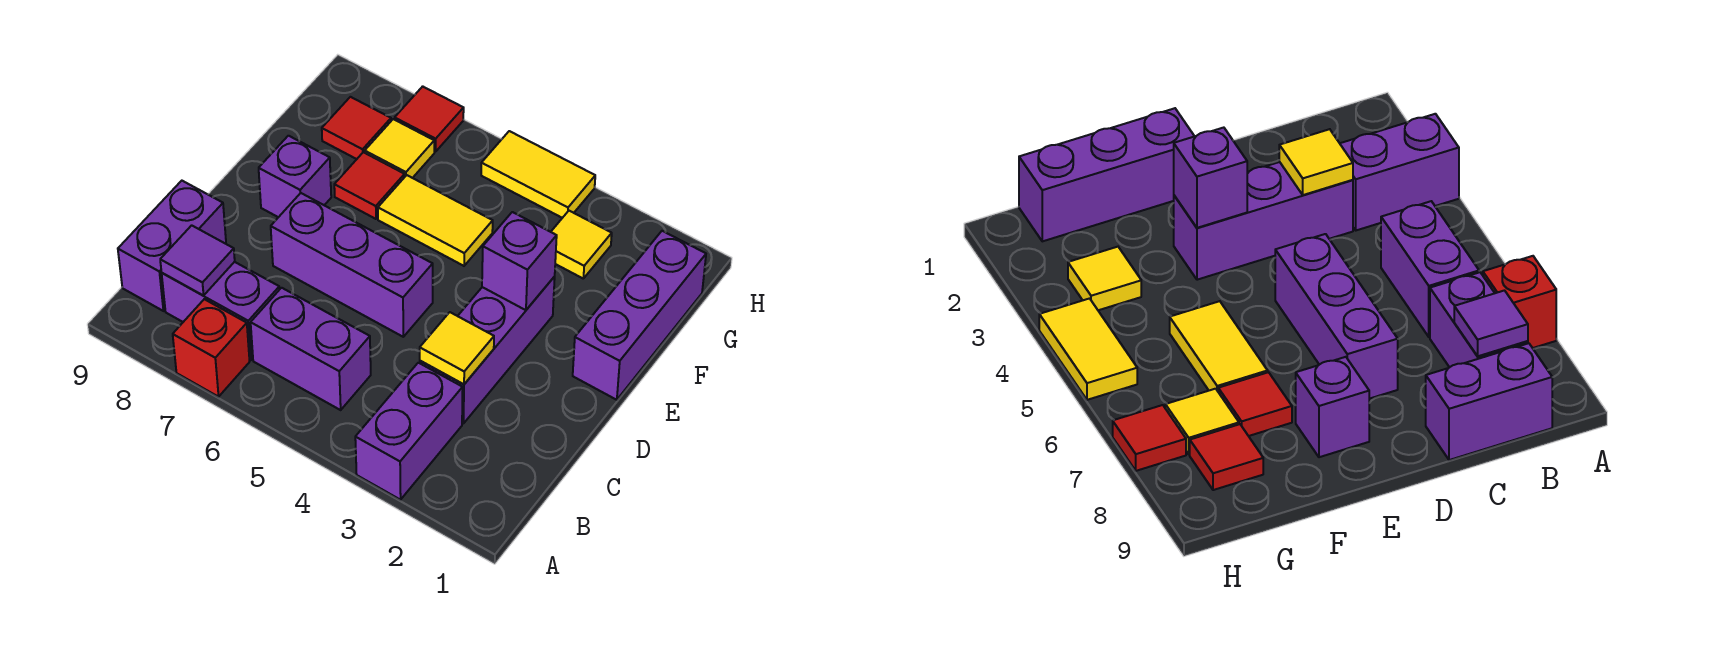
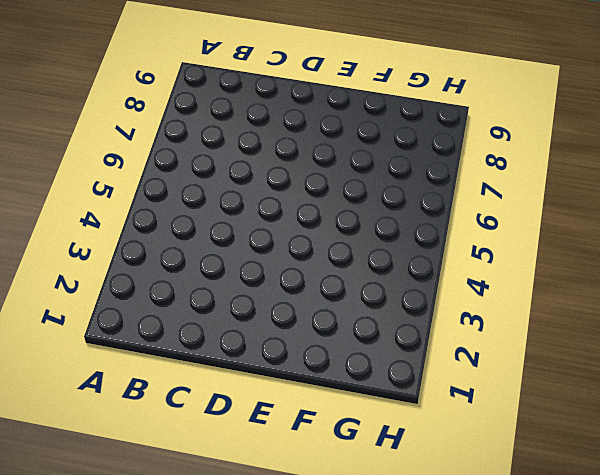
none -> purple 1x2 brick [355,363,463,500]
none -> red 1x1 brick [173,299,250,397]
none -> purple 1x2 brick [251,288,371,410]

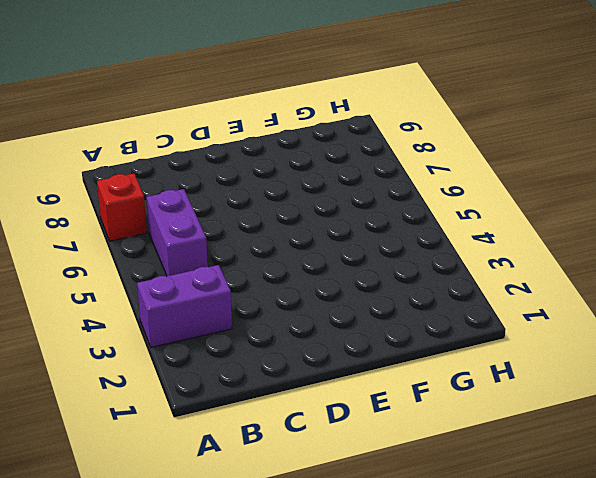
none -> purple 1x2 brick [162,262,280,360]
none -> purple 1x2 brick [118,181,226,311]
none -> purple 1x3 brick [420,277,555,424]

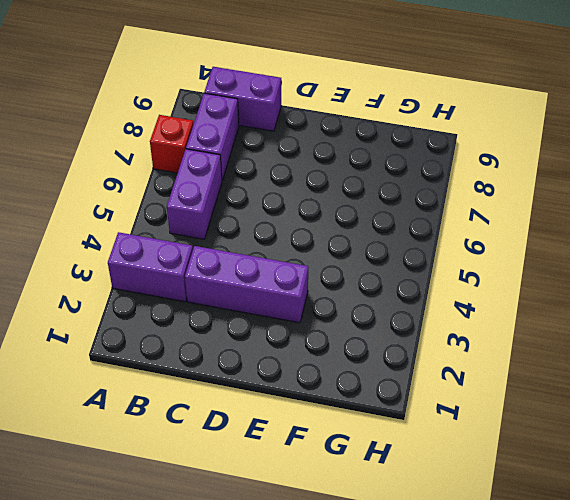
none -> purple 1x3 brick [271,193,433,337]
none -> purple 1x3 brick [573,231,706,400]
none -> purple 1x1 brick [259,136,331,217]

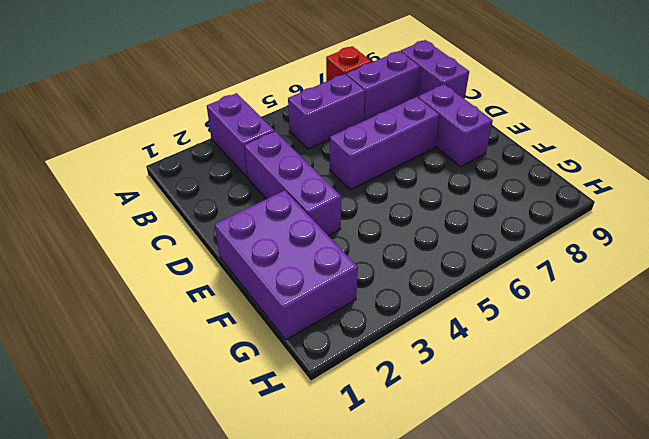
purple 1x2 brick [418,84,493,167] -> purple 1x1 brick [259,136,331,217]
purple 2x3 brick [215,190,358,340] -> purple 1x3 brick [573,231,706,400]
none -> yellow 1x2 tile [378,175,493,266]
none -> red 1x1 tile [334,152,405,219]
none -> yellow 1x1 tile [551,211,612,278]

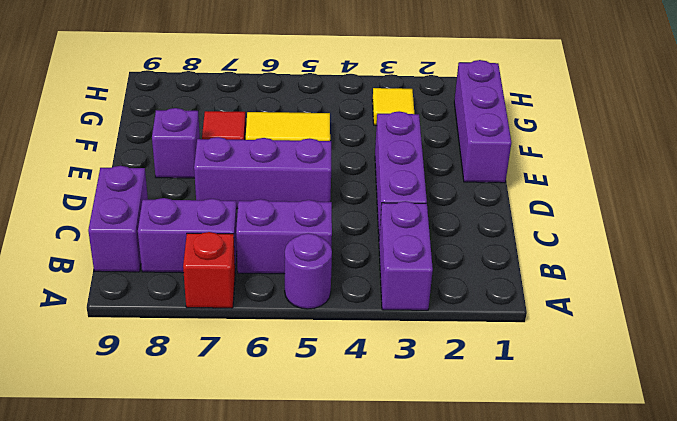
purple 1x1 round brick [285,233,332,309] -> none
none -> yellow 1x1 tile [365,119,434,178]
none -> red 1x1 tile [322,97,391,159]
none -> yellow 1x2 tile [481,131,595,218]

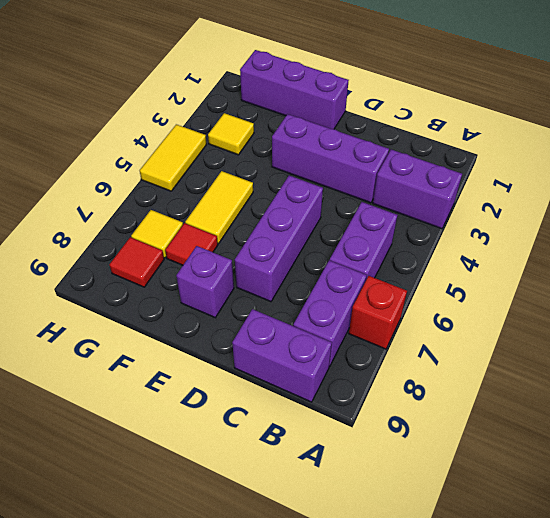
none -> red 1x1 tile [395,86,464,152]
none -> purple 1x1 tile [160,225,235,295]
none -> yellow 1x1 tile [420,312,494,384]

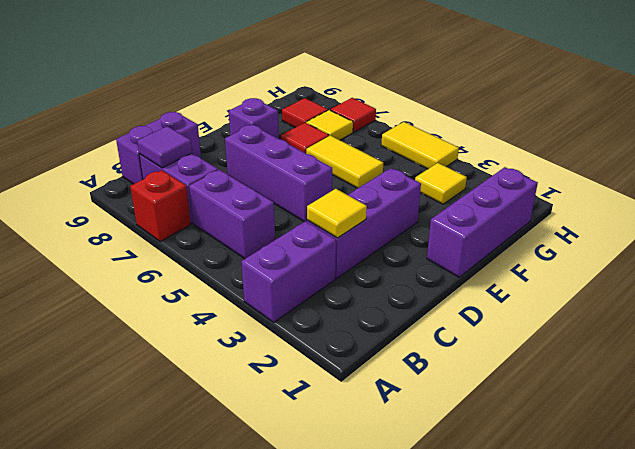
none -> purple 1x1 brick [482,212,557,310]

